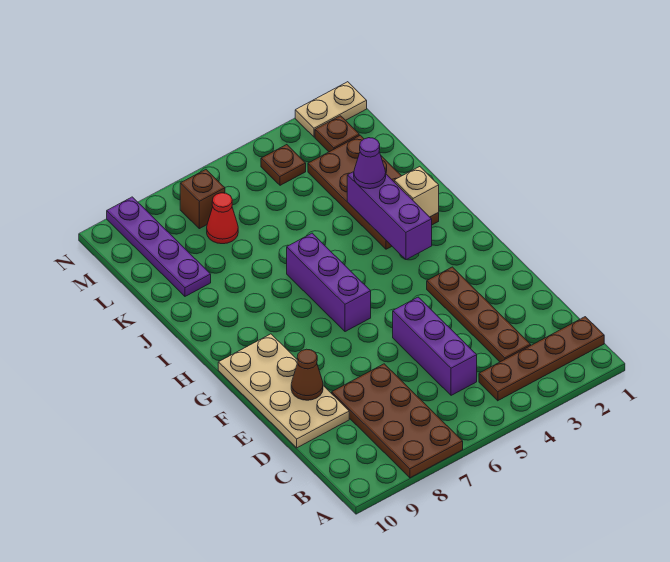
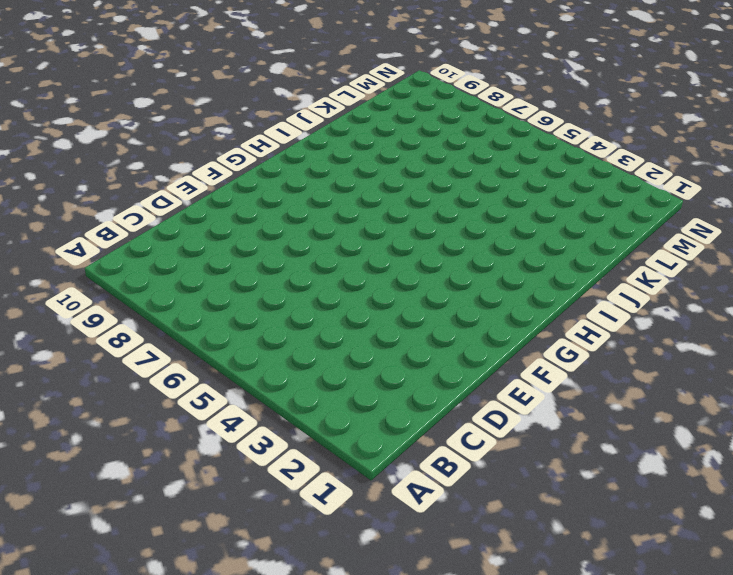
none -> brown 2x4 plate [332,364,463,478]
none -> brown 1x4 plate [479,317,604,401]
none -> brown 1x4 plate [427,267,531,362]

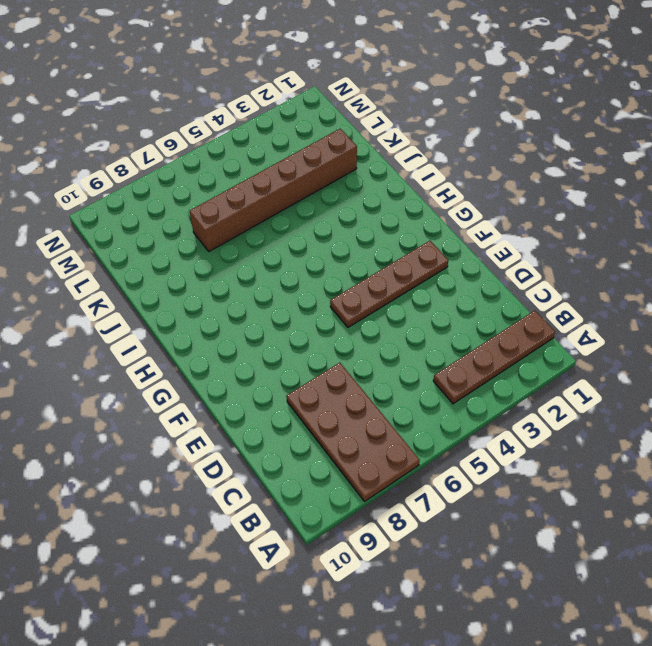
brown 1x4 plate [330,241,448,327] -> brown 1x4 plate turned to [427,267,531,362]
brown 1x6 brick [189,129,357,251] -> brown 2x4 plate [308,135,439,249]
none -> purple 1x3 brick [393,297,477,395]
none -> tan 2x4 plate [218,334,349,448]
none -> purple 1x3 brick [287,233,371,332]

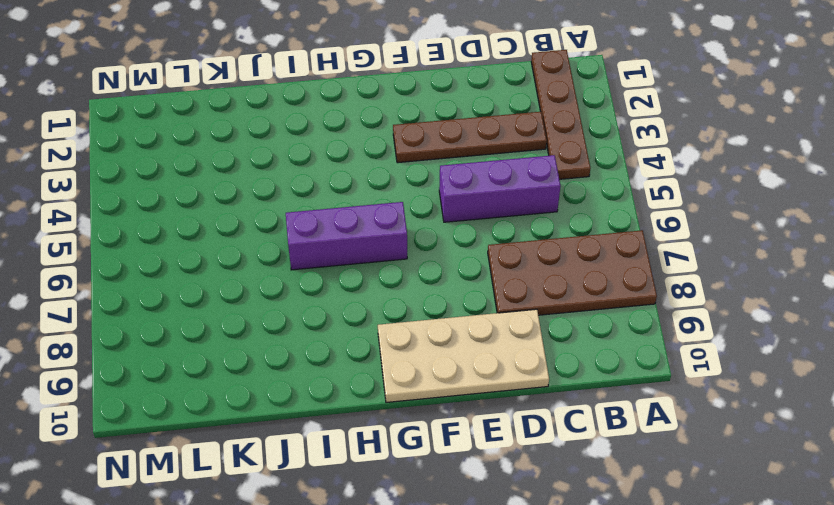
none -> brown 2x4 plate [308,135,439,249]
none -> purple 1x4 plate [107,197,211,296]
none -> red 1x1 cone [207,193,238,244]

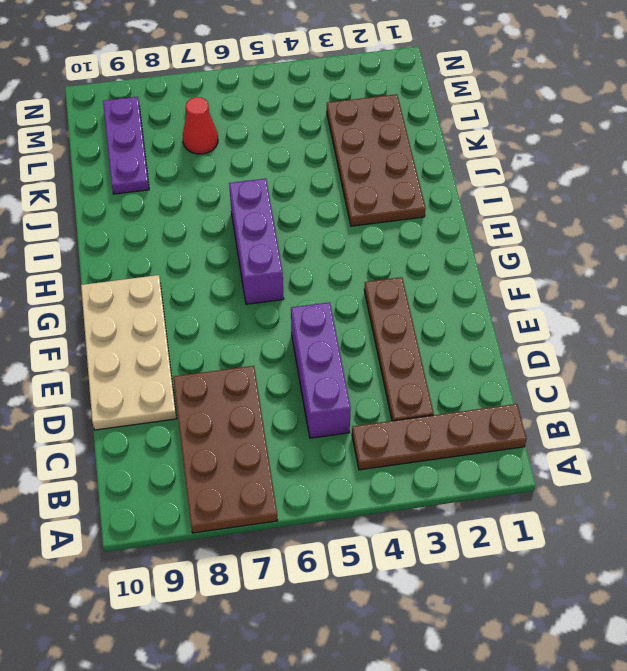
purple 1x3 plate [103,97,149,194] -> purple 1x4 plate [107,197,211,296]
none -> brown 1x1 plate [315,116,359,152]
none -> brown 1x1 plate [261,145,306,185]
none -> brown 1x1 brick [180,170,225,229]

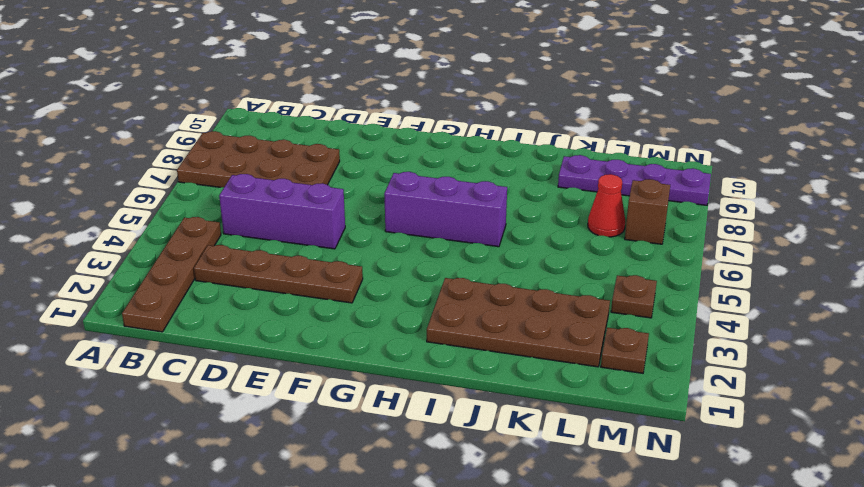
none -> tan 2x4 plate [218,334,349,448]
none -> tan 1x2 plate [295,82,367,137]
none -> brown 1x1 cone [291,349,323,400]

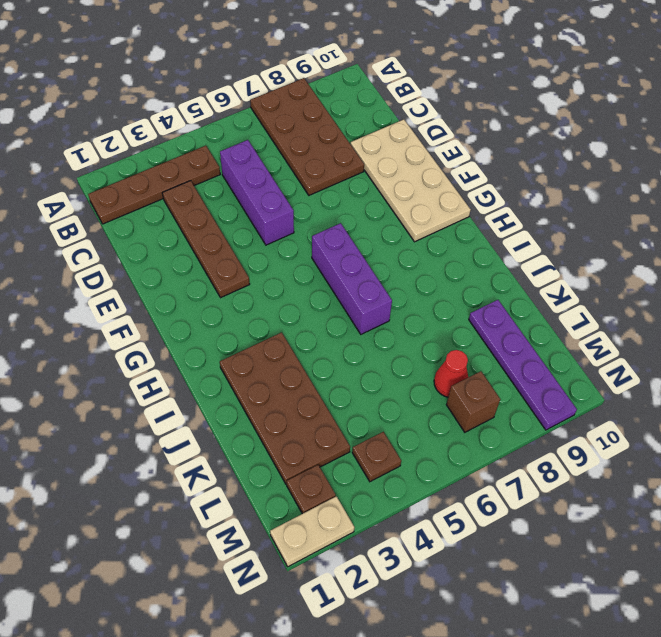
none -> brown 1x1 cone [291,349,323,400]
none -> purple 1x3 brick [347,172,432,260]
none -> tan 1x1 brick [394,167,439,217]

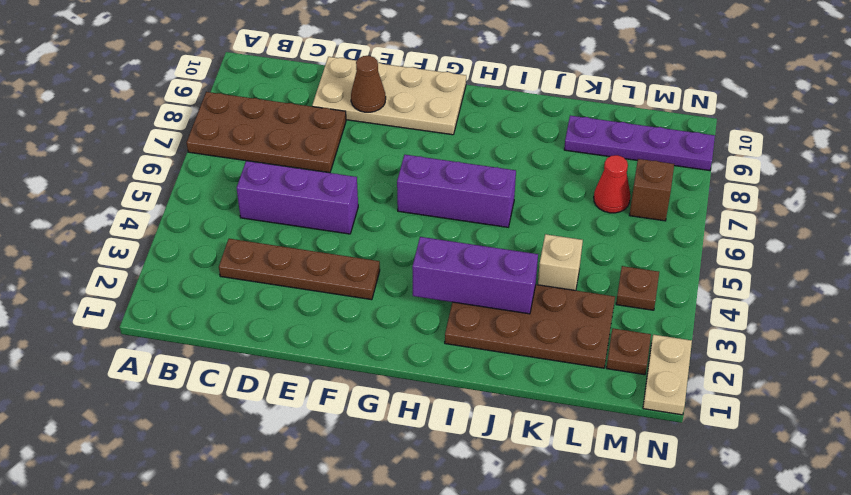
tan 1x1 brick [538,234,583,290] -> tan 1x1 brick moved to [394,167,439,217]
none -> brown 1x4 plate [479,317,604,401]
none -> purple 1x1 cone [354,138,386,189]

